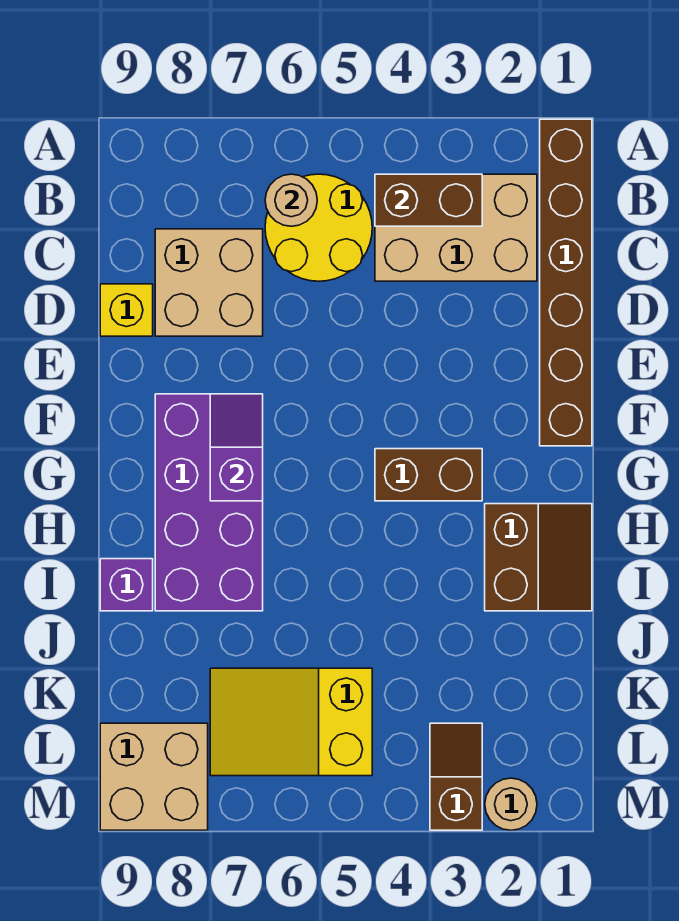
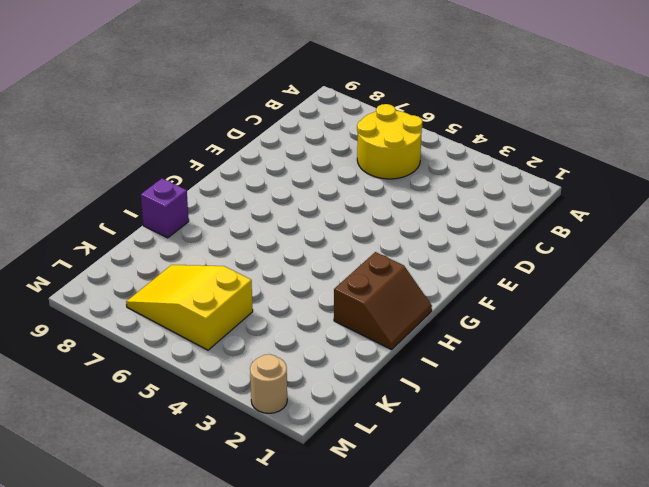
none -> brown 1x6 brick [540,119,592,446]
none -> tan 2x3 brick [375,174,537,281]
none -> tan 2x2 brick [155,229,263,336]

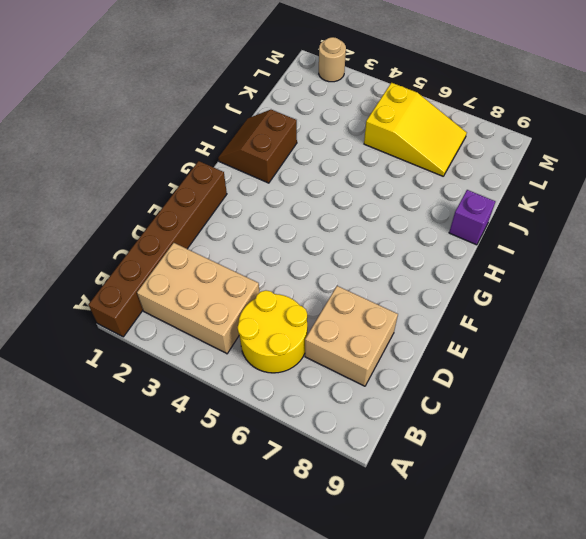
none -> yellow 1x1 brick [100,284,153,336]
none -> purple 2x4 brick [155,394,263,611]
none -> brown 1x2 brick [375,449,482,501]

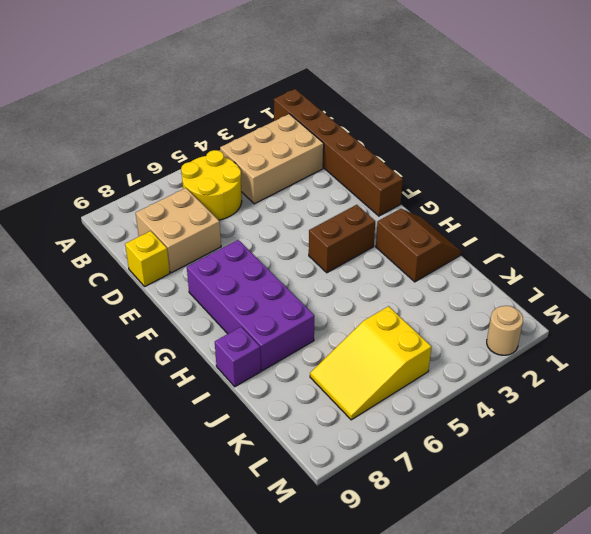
none -> brown 1x2 slope [430,723,482,830]
none -> tan 2x2 brick [100,723,208,830]
none -> brown 1x2 brick [375,174,482,226]

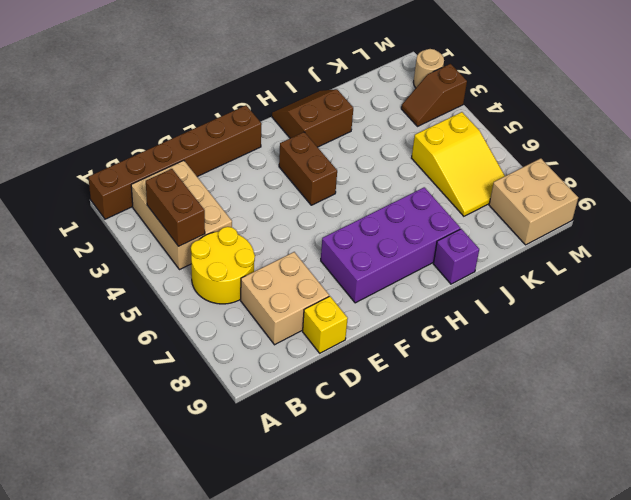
none -> tan 1x1 round brick [265,174,317,226]
none -> purple 1x2 slope [210,394,263,501]

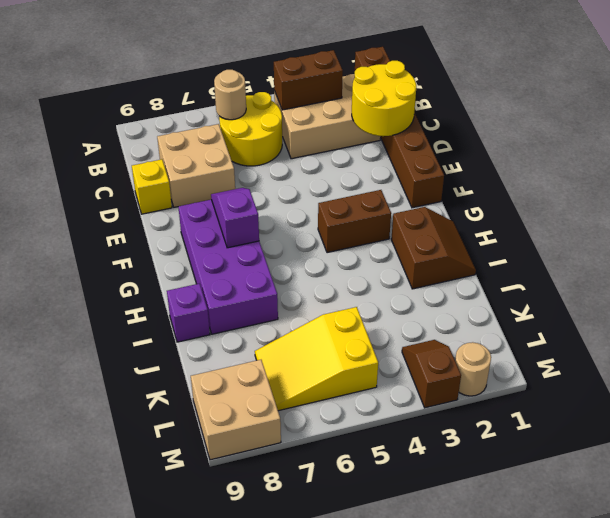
yellow 2x2 round brick [352,61,416,136] -> none

